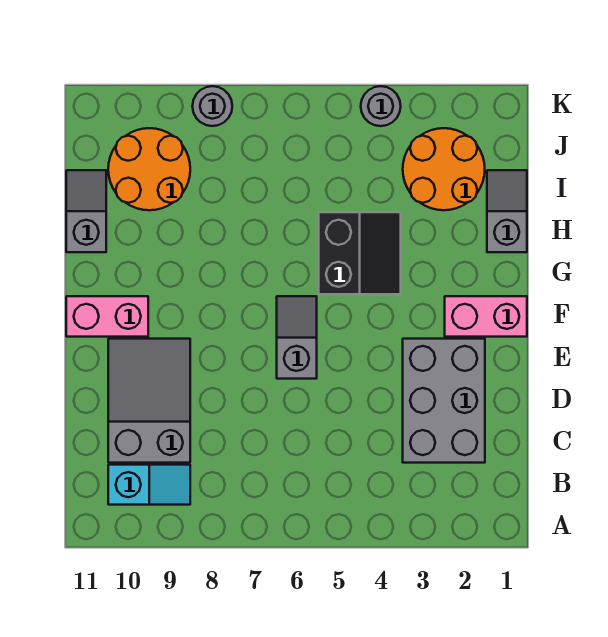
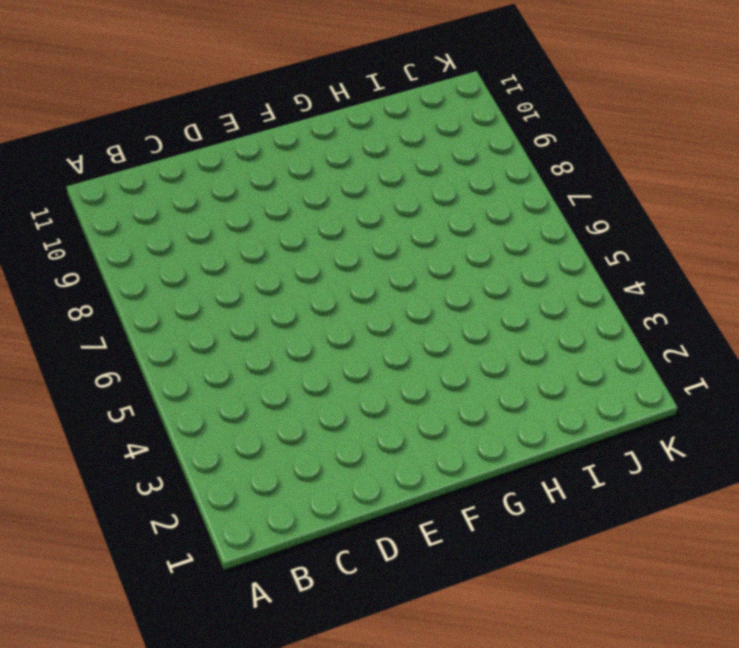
none -> cyan 1x2 slope [108,465,190,505]
none -> grey 2x3 brick [403,339,485,463]
none -> grey 2x3 slope [108,339,190,463]

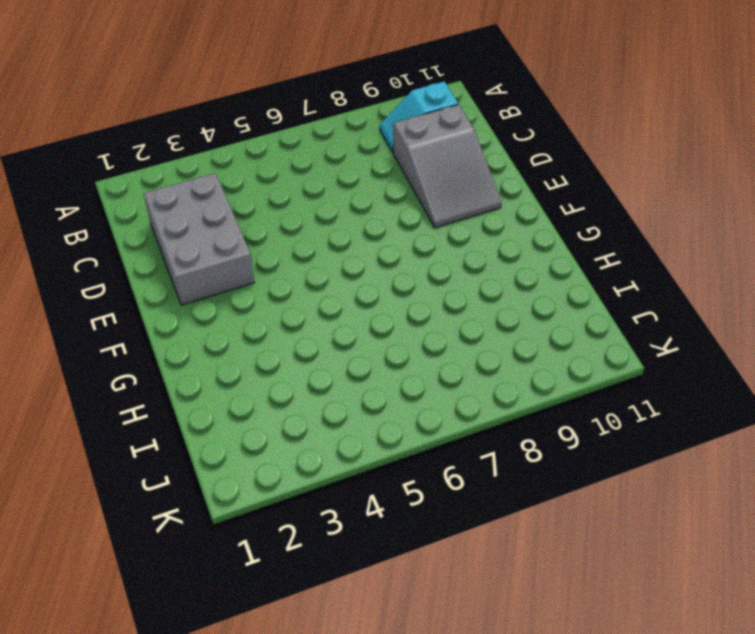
none -> grey 1x2 slope [277,296,317,379]
none -> pink 1x2 brick [445,296,527,337]
none -> pink 1x2 brick [66,296,148,337]

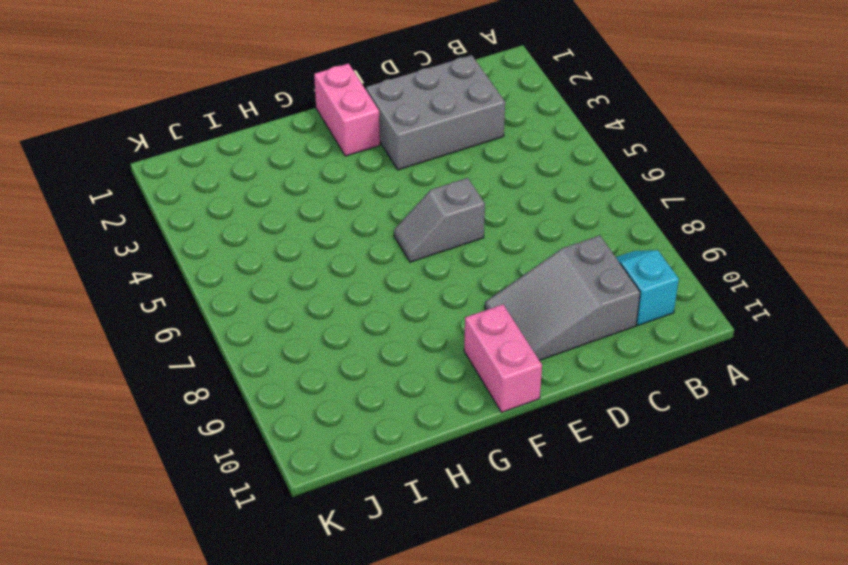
none -> black 2x2 slope [319,212,401,294]
none -> grey 1x2 slope [487,170,527,252]
none -> grey 1x2 slope [66,170,106,252]

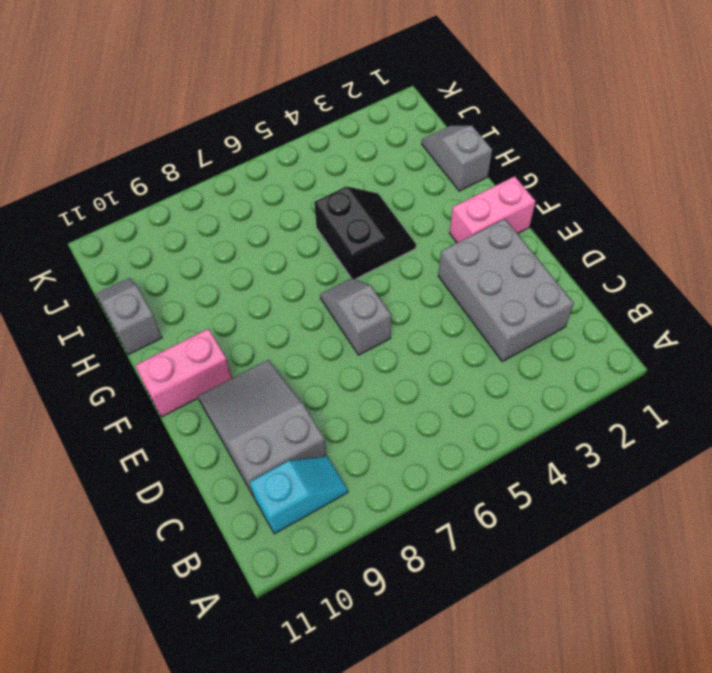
none -> orange 2x2 round brick [403,128,485,210]
none -> orange 2x2 round brick [108,128,190,210]
none -> grey 1x1 round brick [361,86,401,126]

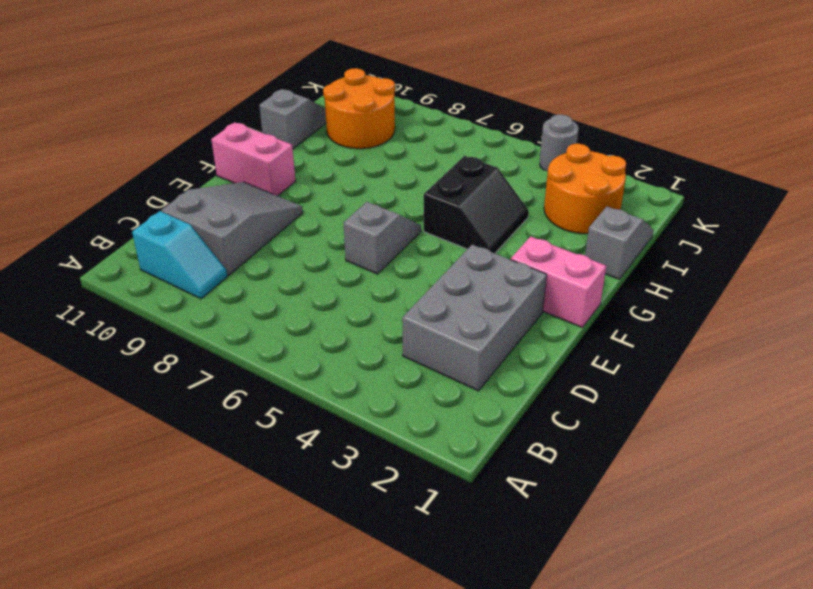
none -> grey 1x1 round brick [192,86,232,126]

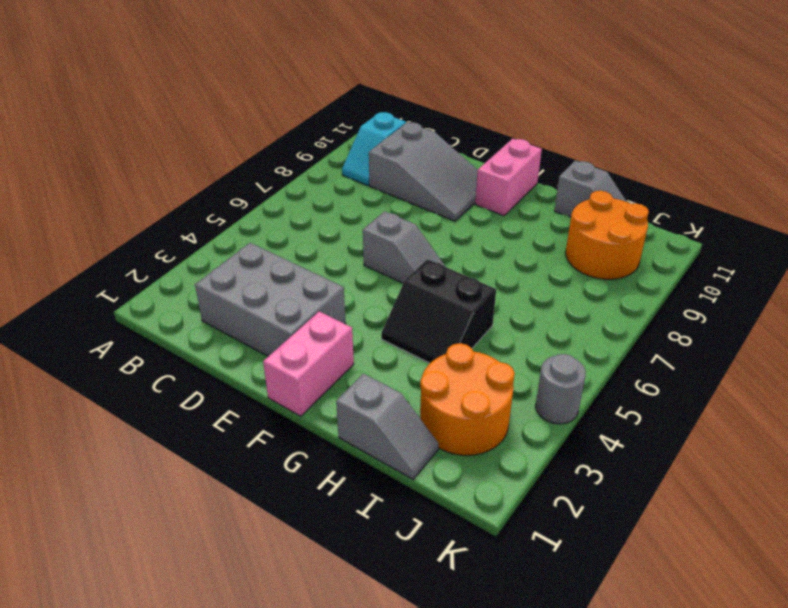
none -> grey 1x1 round brick [192,86,232,126]

